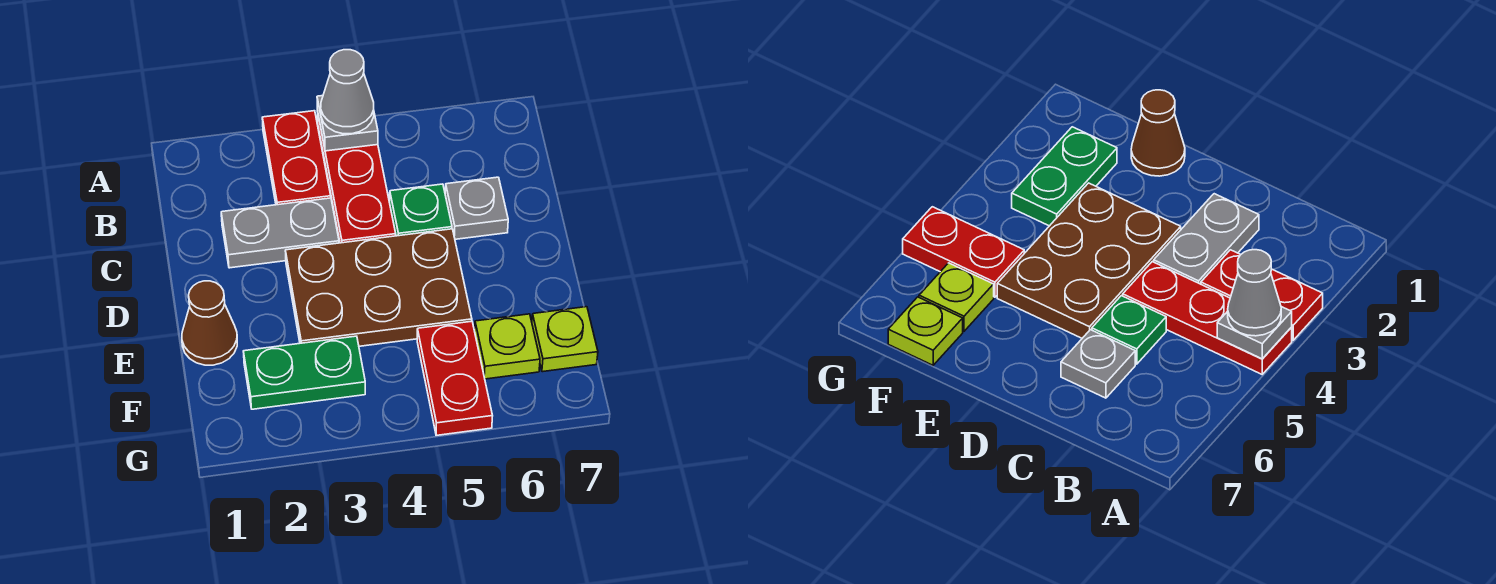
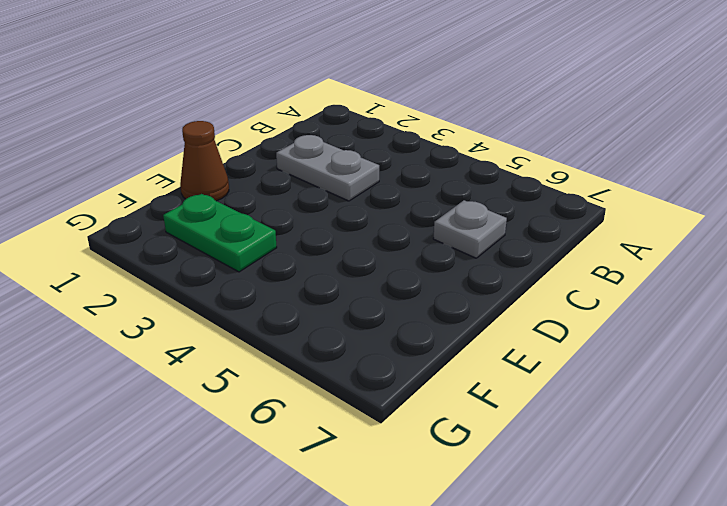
none -> red 1x2 plate [262,111,331,205]
none -> red 1x3 plate [317,111,396,243]
none -> green 1x1 plate [390,184,452,236]

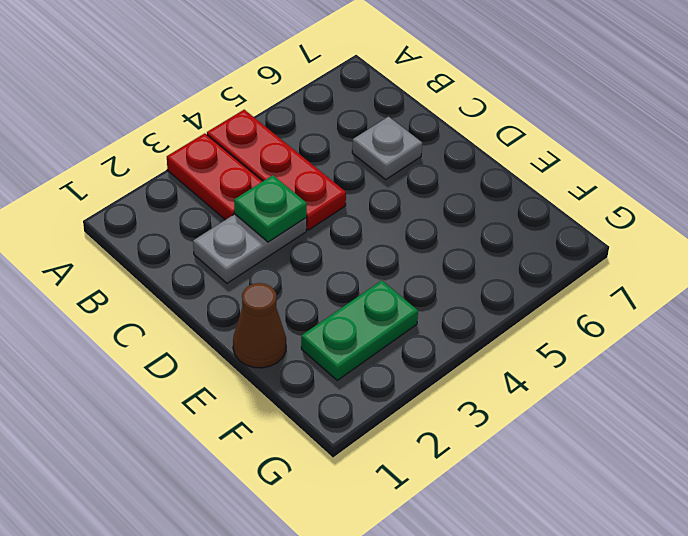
green 1x1 plate [234,175,307,242] -> green 1x1 plate moved to [390,184,452,236]
none -> brown 2x3 plate [285,229,472,346]
none -> red 1x2 plate [417,321,492,435]
none -> lime 1x1 plate [475,314,540,379]

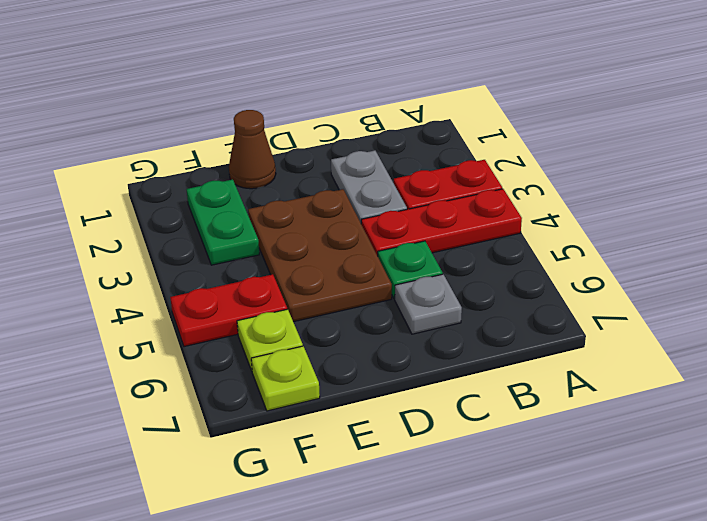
none -> grey 1x1 plate [317,96,378,151]
none -> grey 1x1 cone [321,50,374,134]

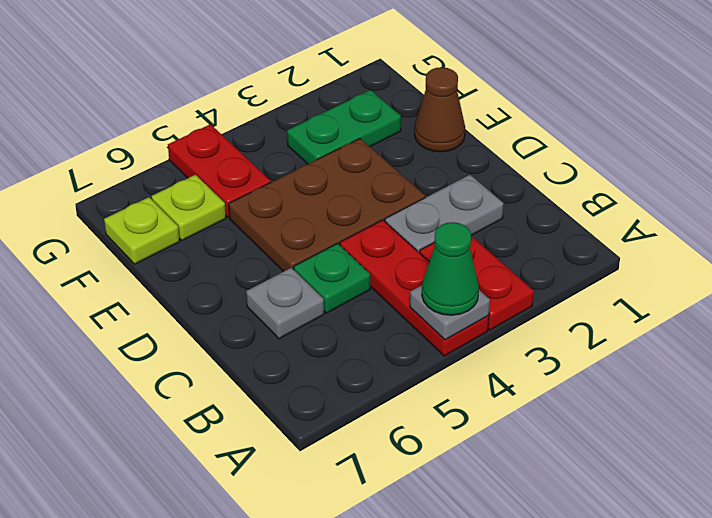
green 1x1 cone [422,222,479,315] -> grey 1x1 cone [321,50,374,134]

